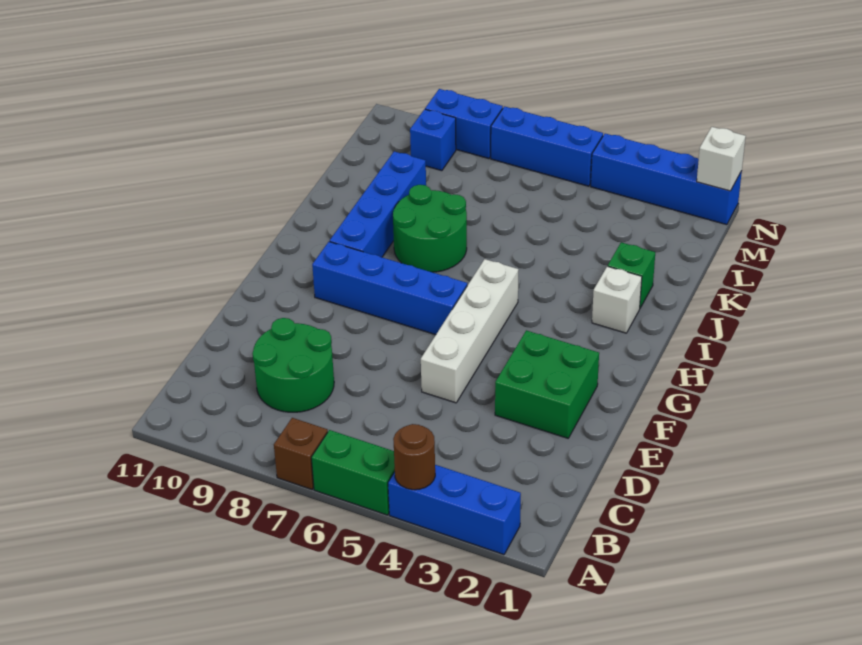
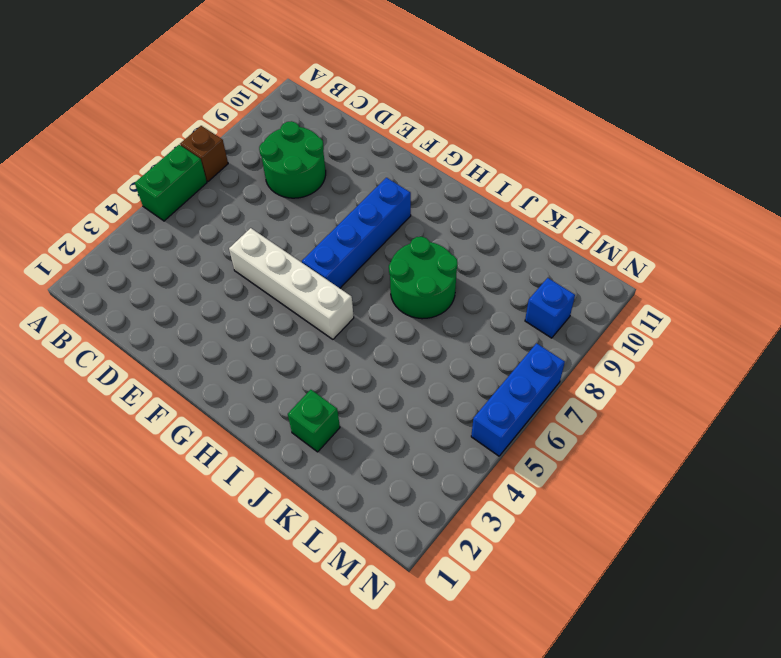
none -> blue 1x3 brick [388,465,521,555]
none -> green 2x2 brick [495,330,599,438]
none -> blue 1x4 brick [330,151,426,257]

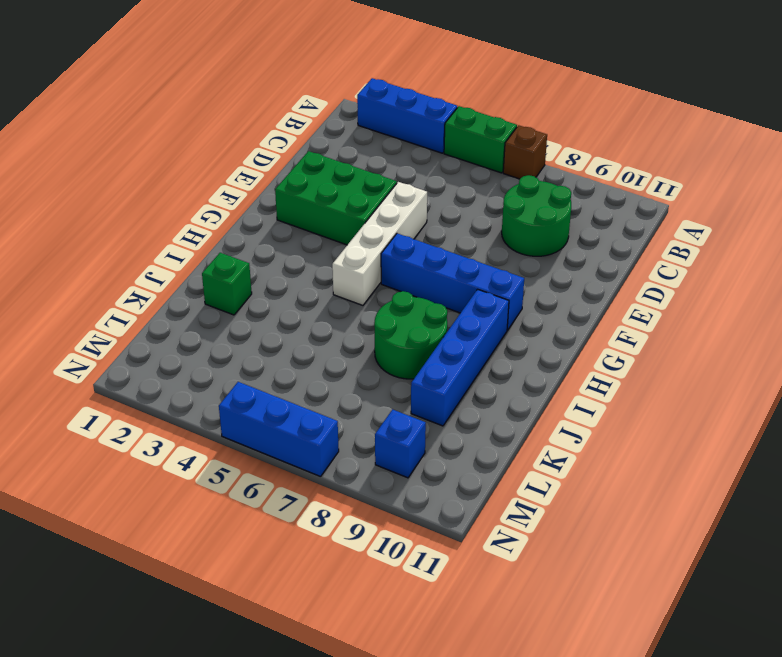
green 2x3 brick [275,151,397,245] -> green 2x2 brick [495,330,599,438]
none -> white 1x1 brick [592,266,642,333]
none -> blue 1x4 brick [591,134,742,225]
none -> blue 1x2 brick [425,89,503,159]

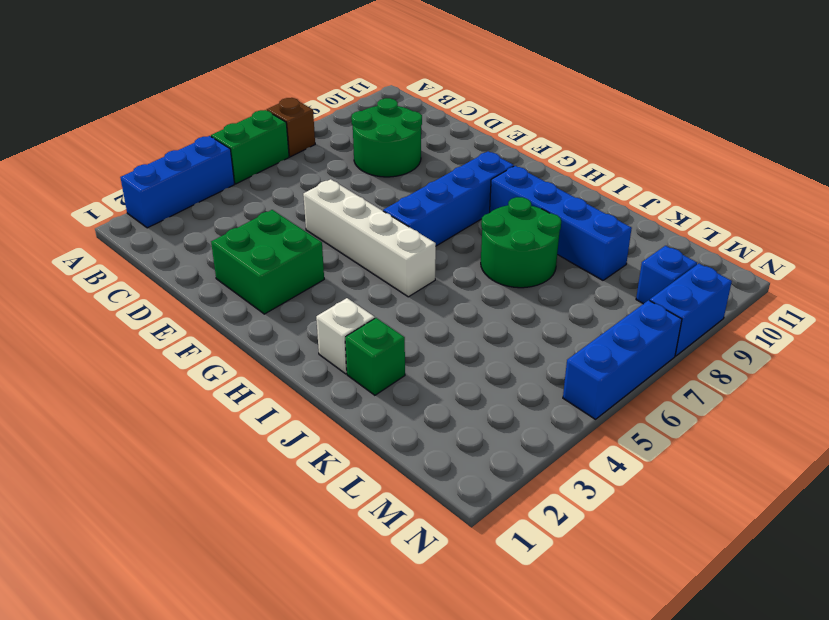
none -> blue 1x4 brick [591,134,742,225]
none -> brown 1x1 round brick [393,424,435,490]
none -> white 1x1 brick [697,127,746,191]

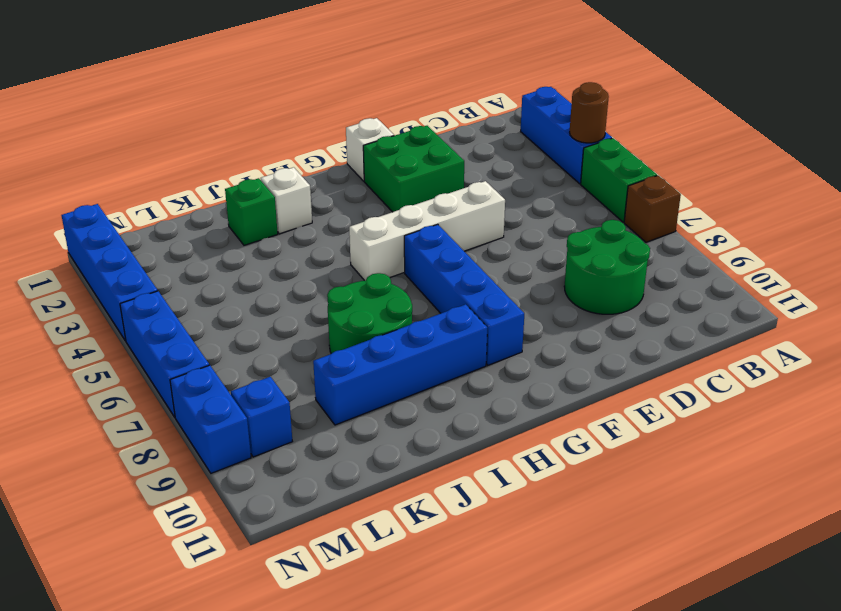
white 1x1 brick [346,118,394,181] -> white 1x1 brick moved to [697,127,746,191]

